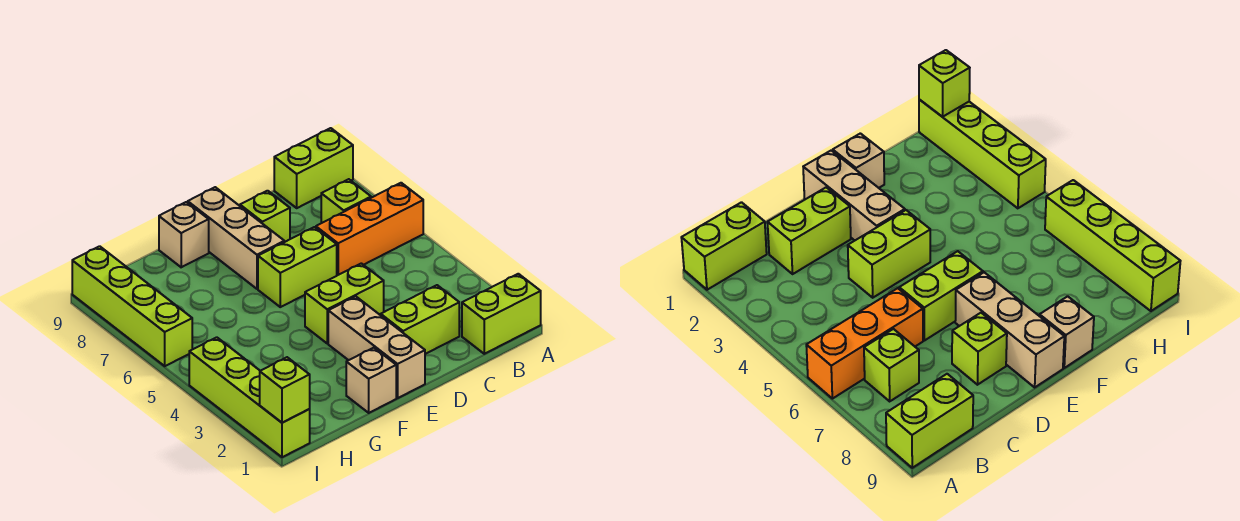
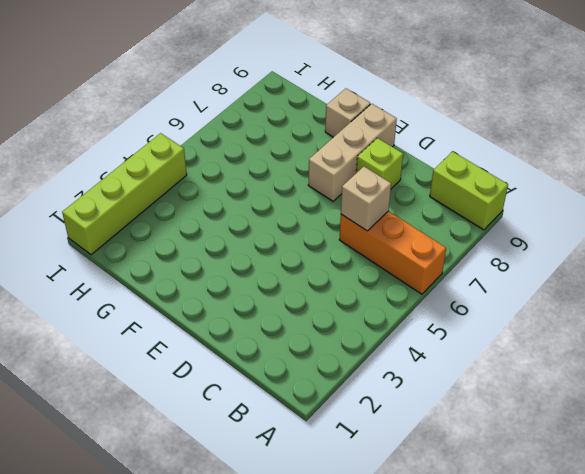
tan 1x1 brick [341,167,391,231] -> tan 1x1 brick moved to [346,348,396,413]
none -> lime 1x2 brick [462,274,541,354]
none -> lime 1x1 brick [321,179,371,223]
none -> lime 1x2 brick [381,285,459,354]

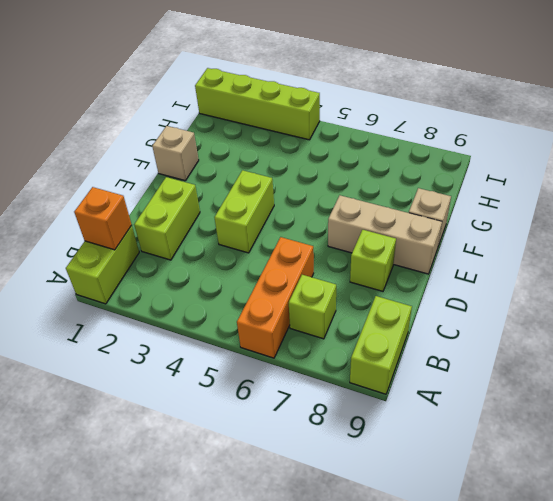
orange 1x1 brick [74,187,132,250] -> none
none -> lime 1x2 brick [258,227,337,307]
none -> tan 1x3 brick [328,296,425,398]
none -> lime 1x4 brick [72,246,192,366]

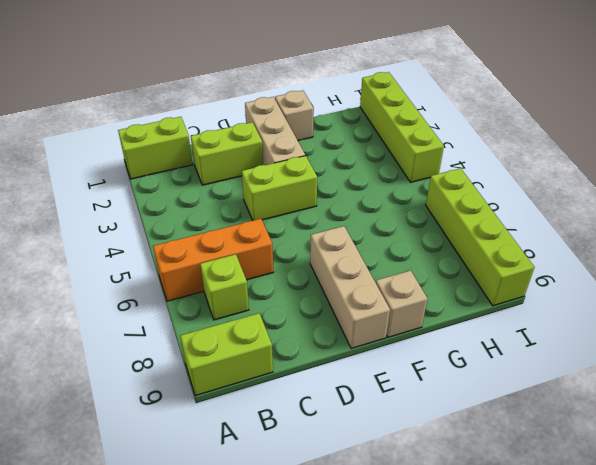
none -> lime 1x2 brick [258,227,337,307]
none -> lime 1x1 brick [240,191,290,242]
none -> lime 1x1 brick [260,357,310,423]

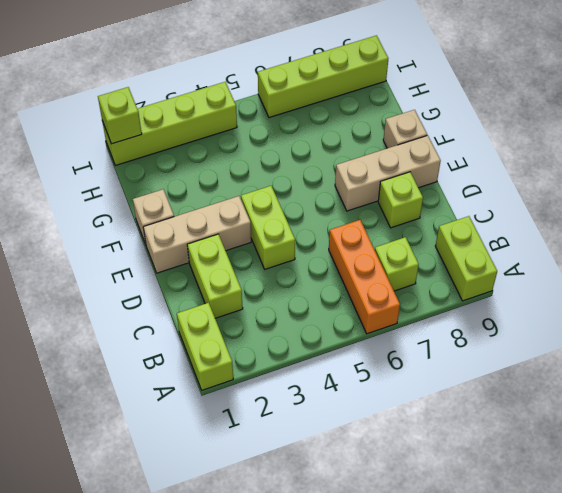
none -> lime 1x2 brick [258,227,337,307]

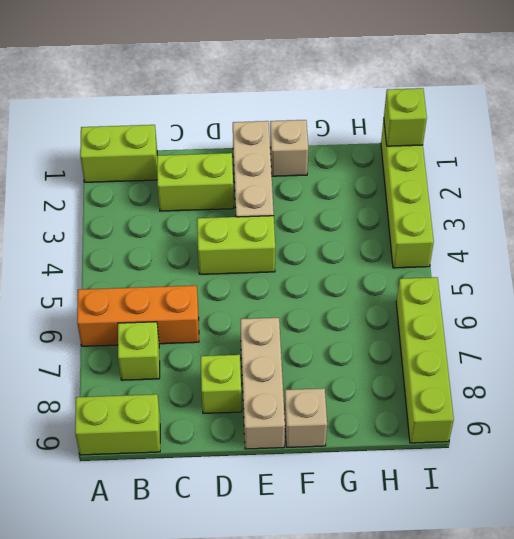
none -> lime 1x2 brick [258,227,337,307]

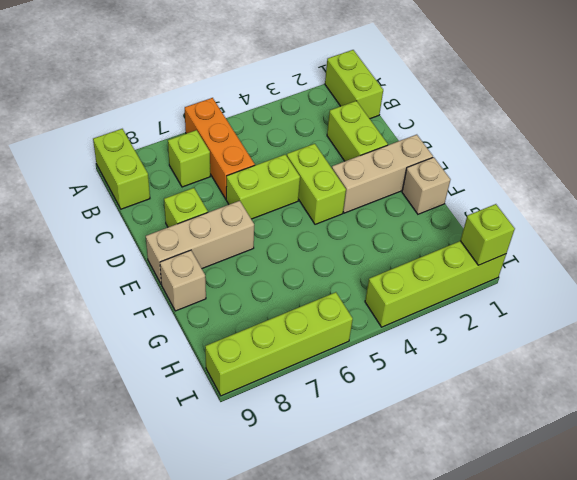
lime 1x2 brick [226,154,300,219] -> lime 1x2 brick turned to [258,227,337,307]

